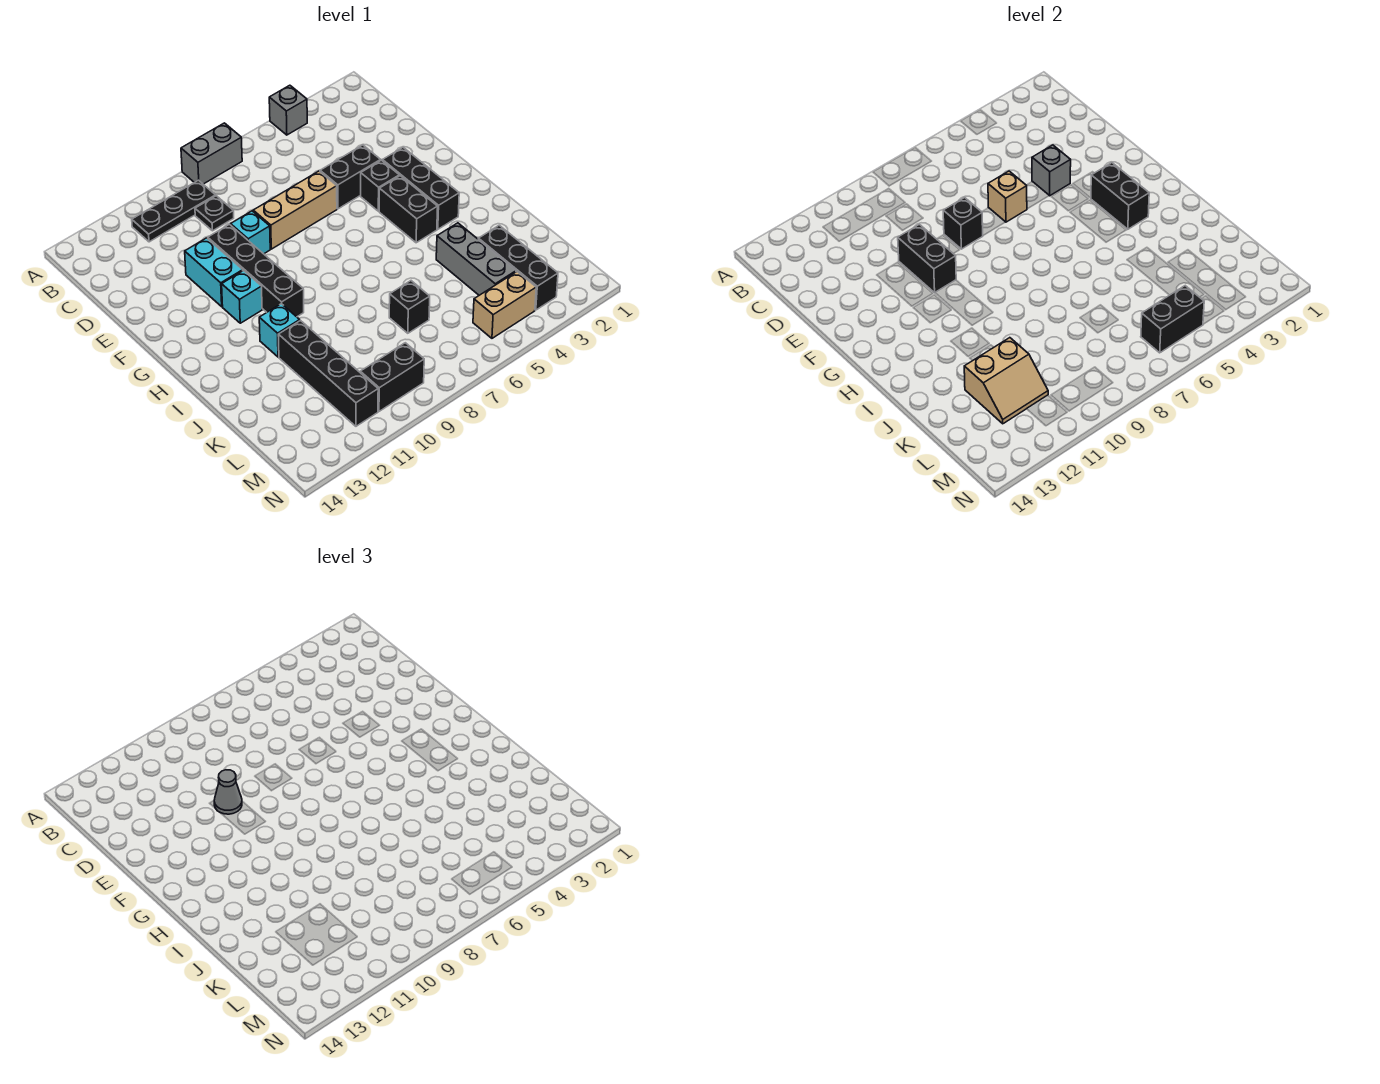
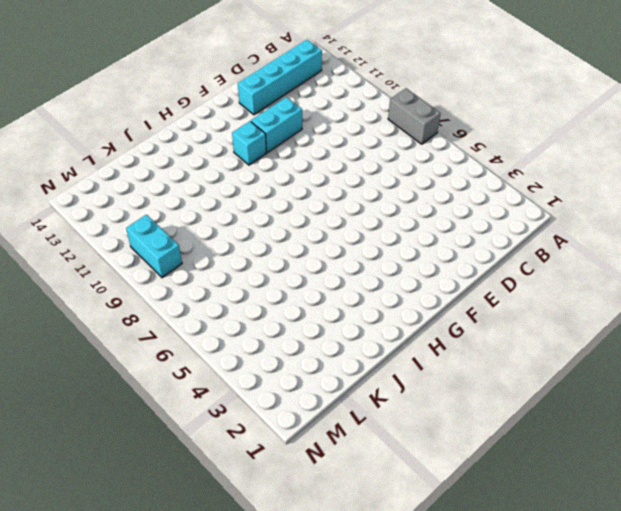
cyan 1x4 brick [238,40,322,115] -> none
cyan 1x2 brick [126,215,182,278] -> black 1x2 brick [360,343,424,411]
none -> grey 1x1 brick [269,85,307,135]
none -> black 1x3 plate [132,180,216,242]
none -> black 1x1 plate [195,196,234,231]

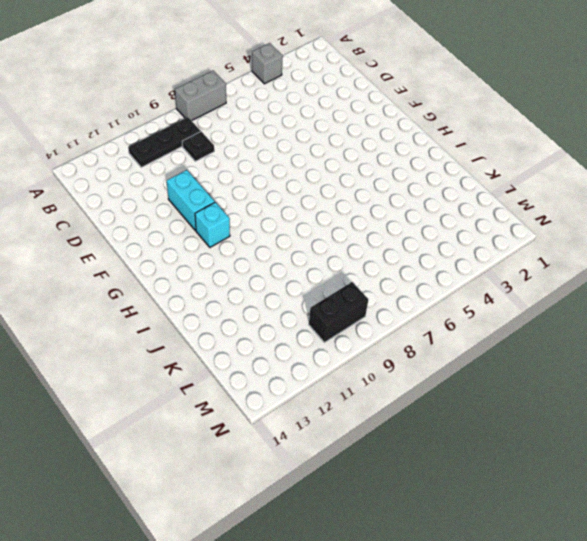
none -> black 1x2 brick [320,145,381,209]
none -> tan 1x3 brick [253,171,337,249]
none -> cyan 1x1 brick [231,211,270,254]

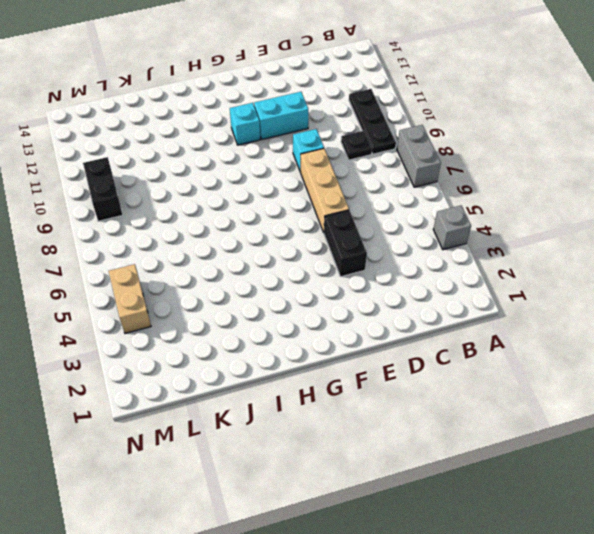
none -> black 1x4 brick [208,224,304,317]
none -> black 1x3 brick [383,147,459,229]
none -> black 1x1 brick [361,160,399,211]

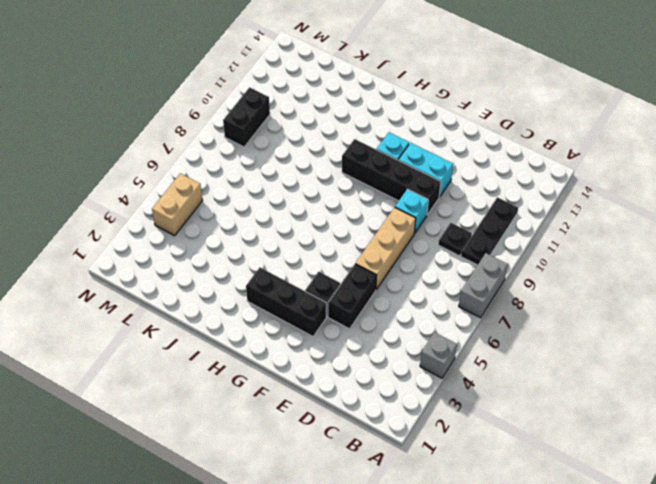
none -> black 1x2 brick [379,176,438,243]
none -> cyan 1x1 brick [259,304,300,357]
none -> grey 1x3 brick [436,223,516,295]

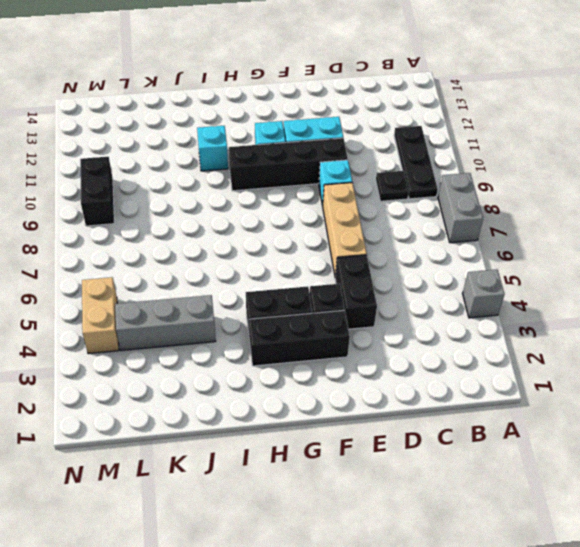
none -> black 1x4 brick [278,321,378,426]
none -> black 1x3 brick [478,225,558,310]
none -> black 1x1 brick [389,281,430,333]

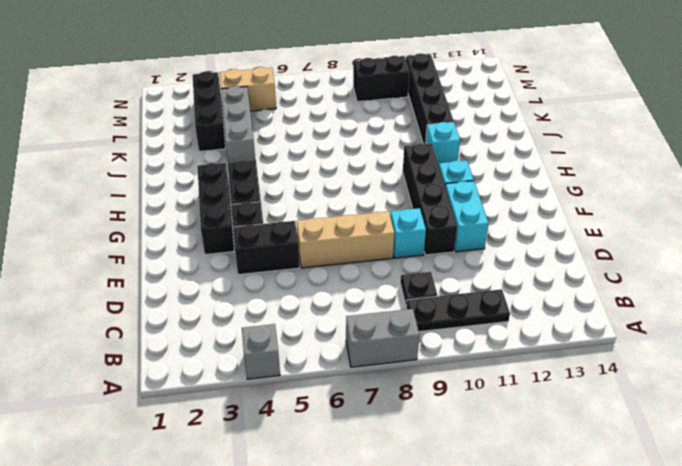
none -> black 1x1 brick [389,281,430,333]
none -> grey 1x1 brick [1032,145,1071,196]
none -> tan 1x1 brick [988,171,1027,222]

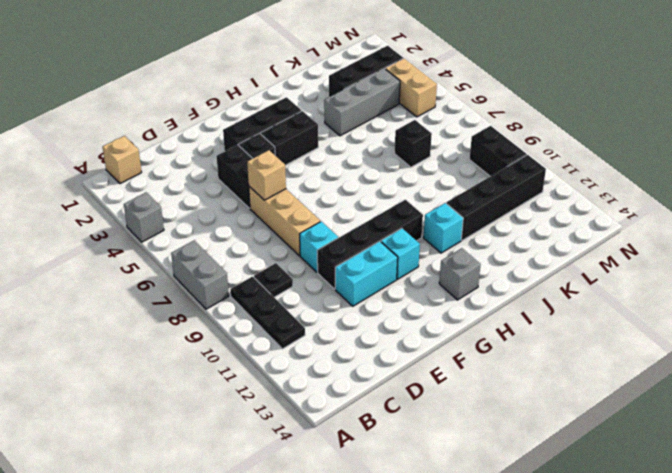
tan 1x1 brick [103,136,142,184] -> none
grey 1x1 brick [439,248,481,300] -> grey 1x1 brick moved to [1032,145,1071,196]
none -> black 1x1 brick [943,198,983,249]
none -> black 1x2 brick [898,224,956,293]
none -> black 1x2 brick [1091,163,1149,229]

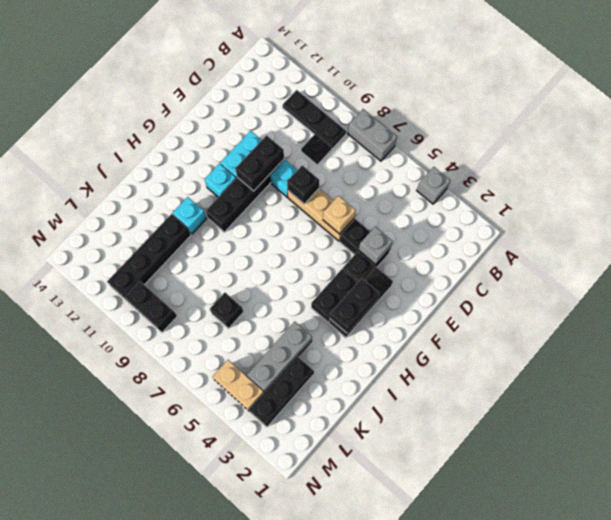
none -> tan 2x2 slope [964,338,1048,424]
none -> black 1x2 brick [1141,286,1204,353]
none -> grey 1x1 cone [214,770,242,814]

